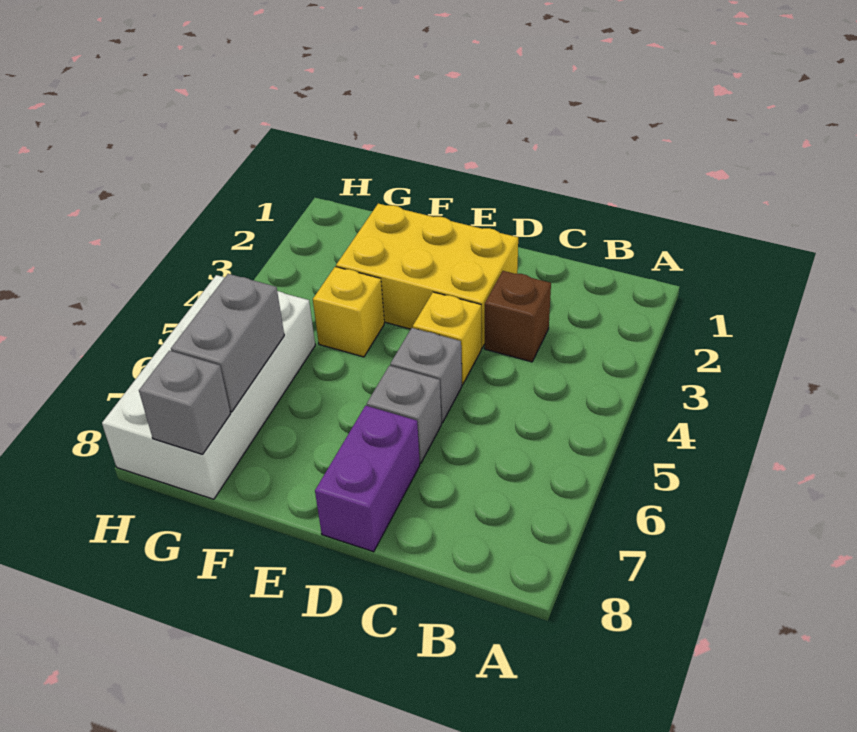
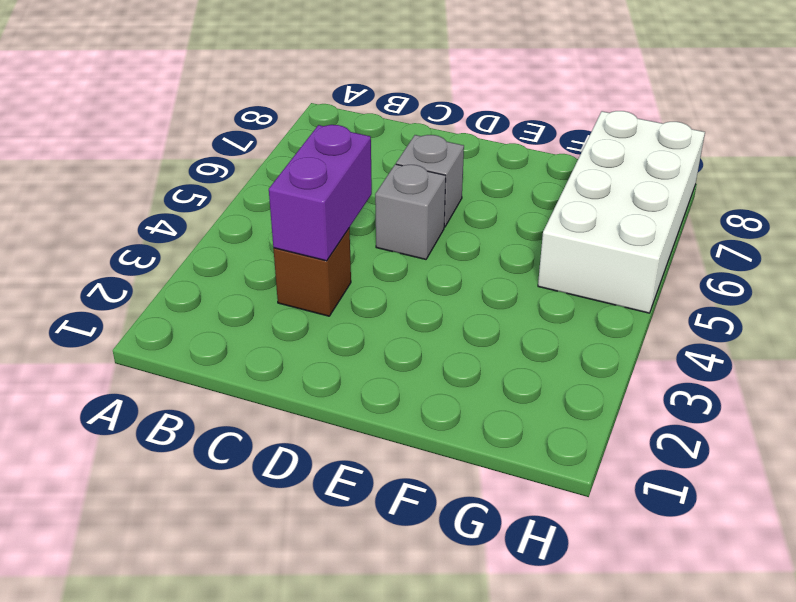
purple 1x2 brick [269,125,372,261] -> purple 1x2 brick moved to [315,406,420,552]
none -> yellow 2x3 brick [336,204,518,348]
none -> yellow 1x1 brick [413,292,481,385]

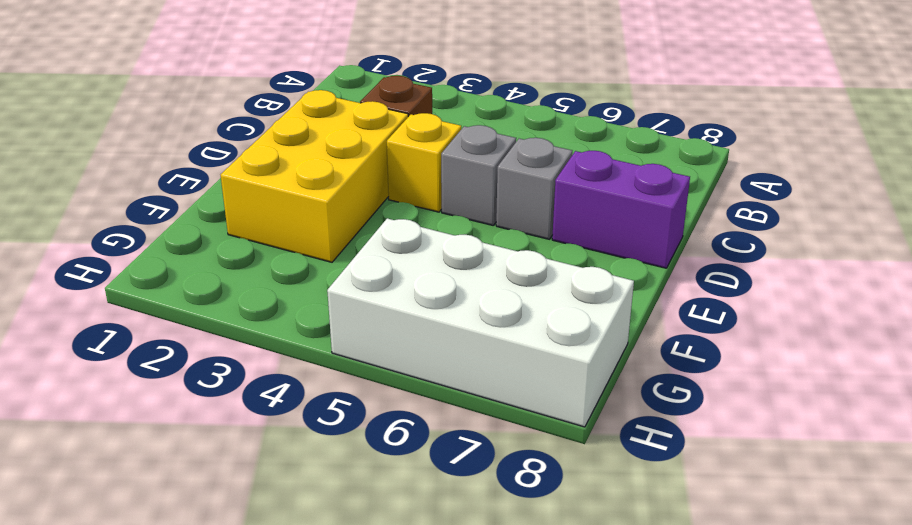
none -> yellow 1x1 brick [313,267,384,357]
none -> grey 1x2 brick [171,274,284,412]

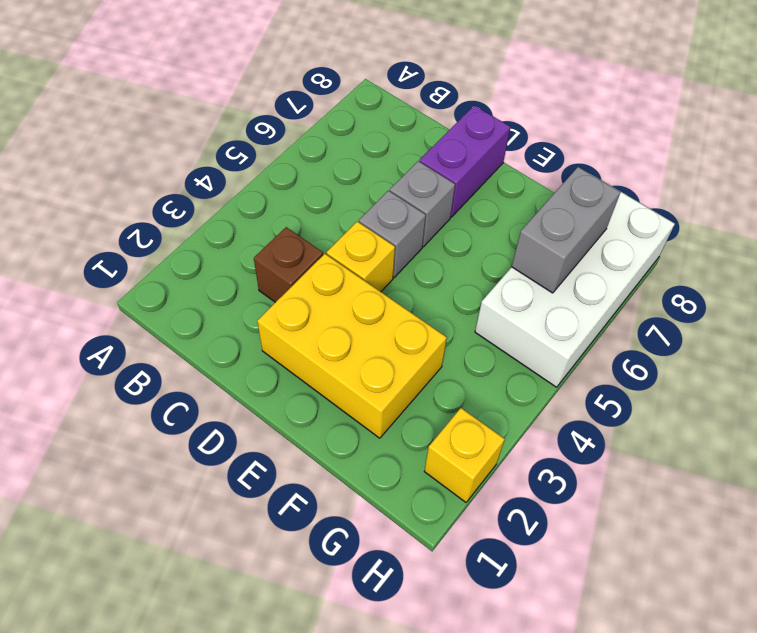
yellow 1x1 brick [424,408,505,502] -> yellow 1x1 brick moved to [313,267,384,357]
none -> grey 1x1 brick [139,351,231,454]

